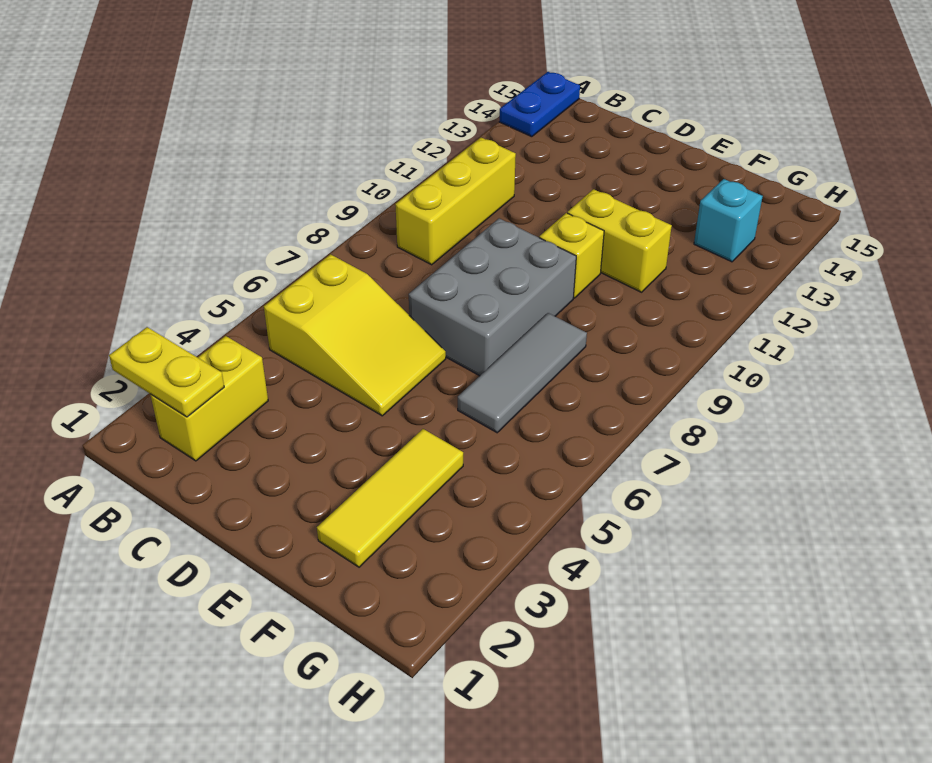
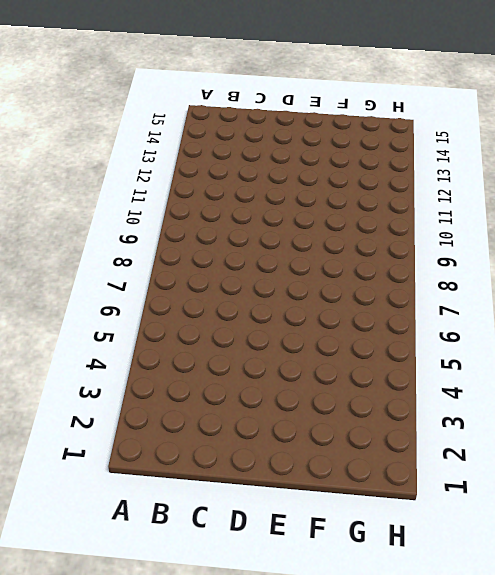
none -> blue 1x2 plate [499,72,580,137]
none -> yellow 1x2 brick [150,336,268,461]

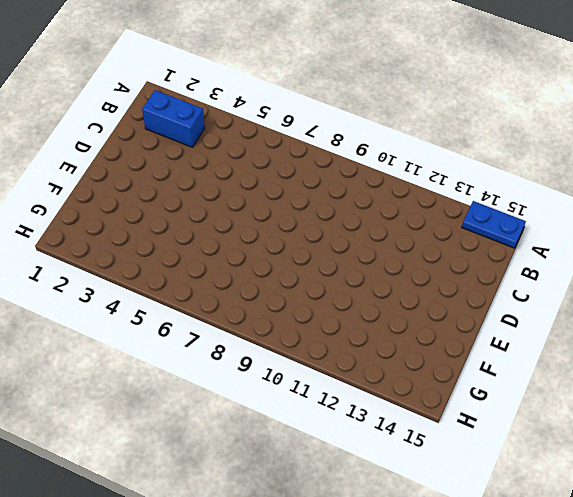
blue 1x2 brick [142,90,205,147] -> yellow 1x2 brick [150,336,268,461]
none -> yellow 2x3 slope [264,254,446,416]
none -> yellow 1x3 brick [395,138,516,265]

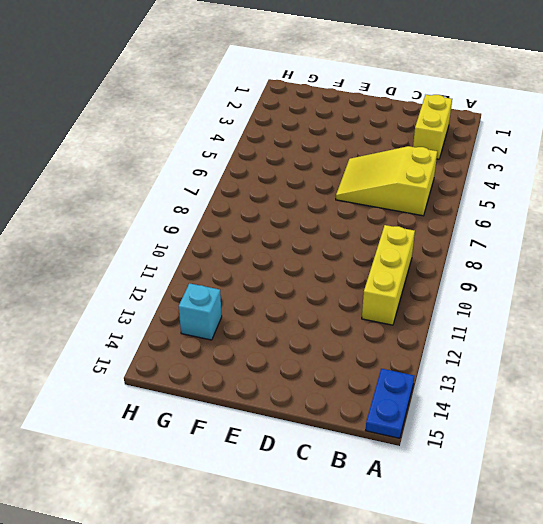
none -> grey 2x3 brick [409,218,576,376]
none -> yellow 1x1 brick [539,213,604,298]

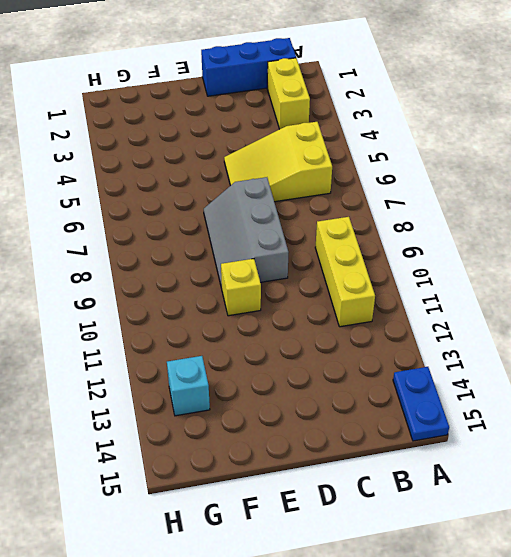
blue 1x3 brick [201,38,296,96] -> none
grey 2x3 slope [204,177,289,288] -> grey 2x3 brick [409,218,576,376]
none -> yellow 1x2 brick [568,189,672,292]
none -> yellow 1x3 tile [317,429,463,567]

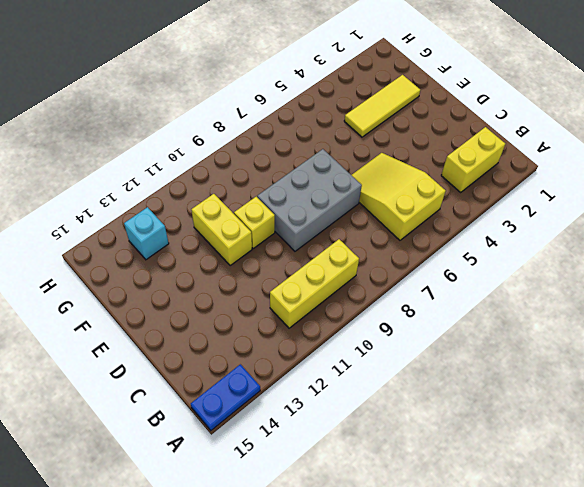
none -> grey 1x3 tile [458,313,587,433]
none -> yellow 1x2 plate [109,327,224,417]

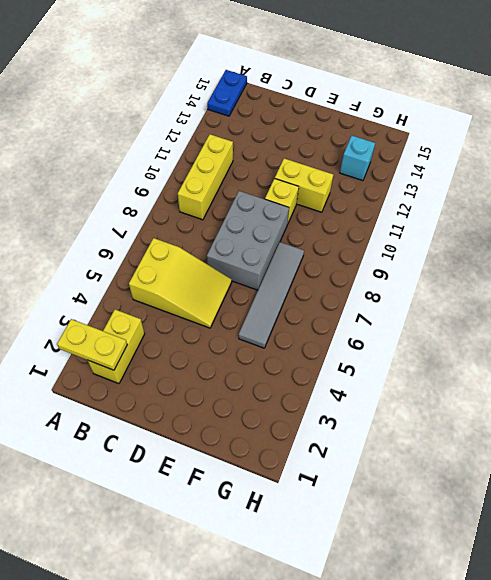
grey 1x4 tile [239,242,304,348] -> grey 1x3 tile [458,313,587,433]
none -> yellow 1x3 tile [317,429,463,567]

